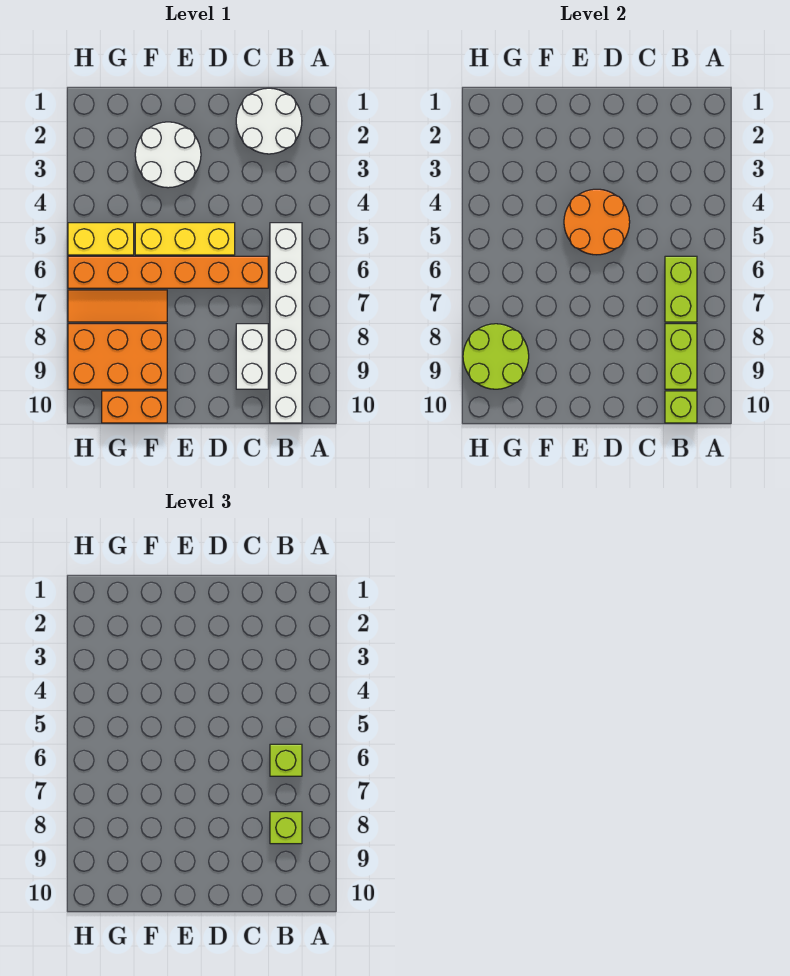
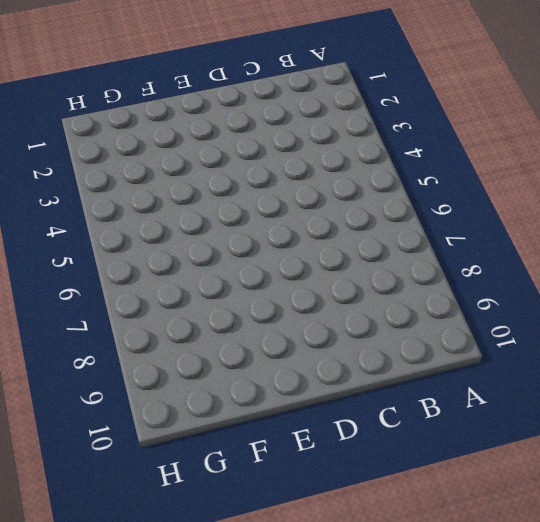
none -> white 2x2 round brick [236,88,302,154]
none -> white 1x6 brick [270,223,302,423]
none -> orange 1x6 brick [68,256,268,288]

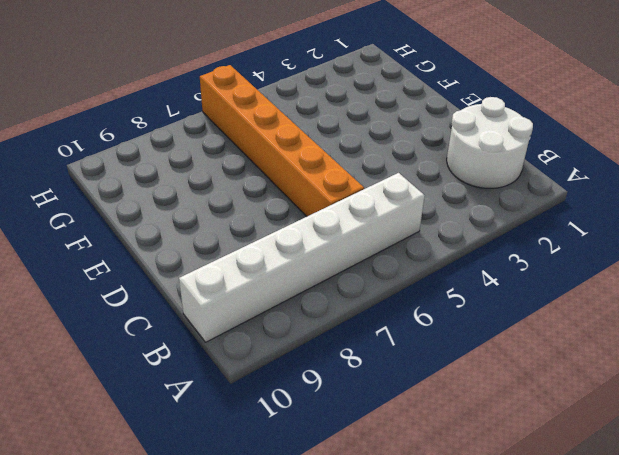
none -> white 1x2 brick [236,324,268,389]
none -> yellow 1x3 brick [135,223,235,255]
none -> white 2x2 round brick [135,122,201,188]

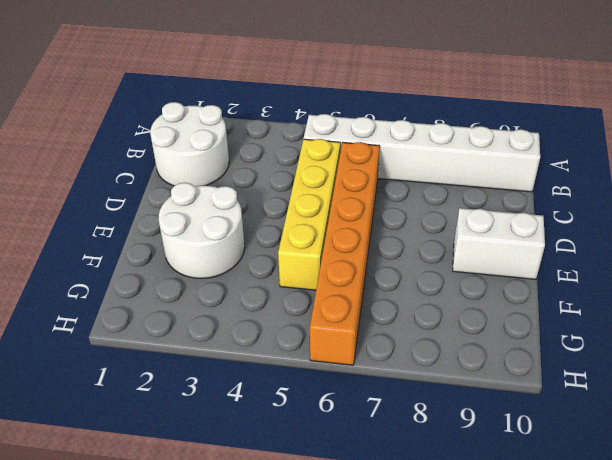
yellow 1x4 brick [278,139,340,290] -> yellow 1x3 brick [135,223,235,255]
white 1x2 brick [453,208,545,279] -> white 1x2 brick moved to [236,324,268,389]
none -> orange 1x3 tile [68,290,167,322]
none -> orange 2x3 brick [68,324,167,389]
none -> orange 1x2 brick [102,391,167,423]

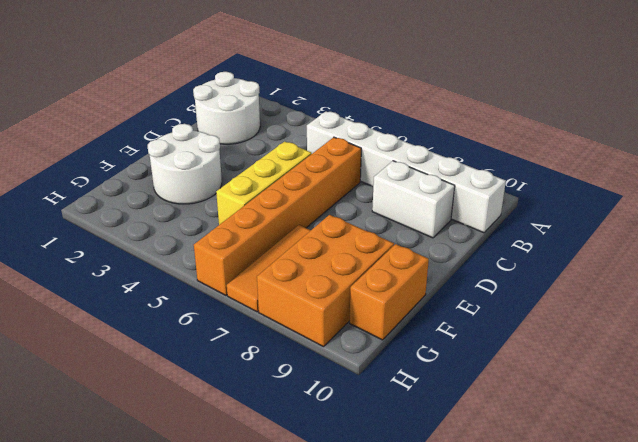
none -> yellow 1x2 brick [68,223,134,255]
none -> lime 1x2 brick [665,256,697,322]
none -> lime 1x2 brick [665,324,697,389]

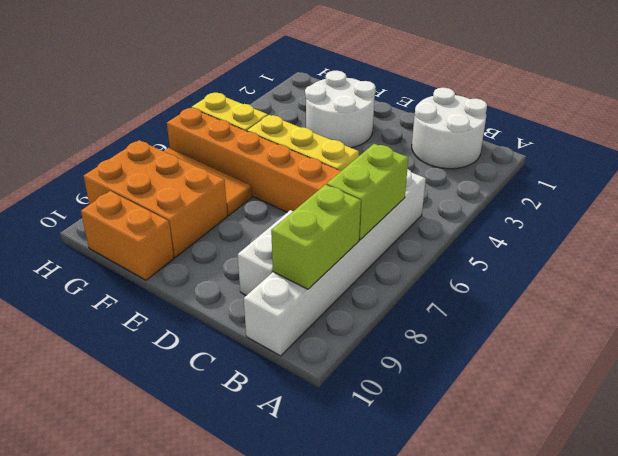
none -> lime 1x1 brick [665,391,697,423]
none -> orange 2x2 round brick [564,189,630,255]
none -> lime 2x2 round brick [463,324,529,389]

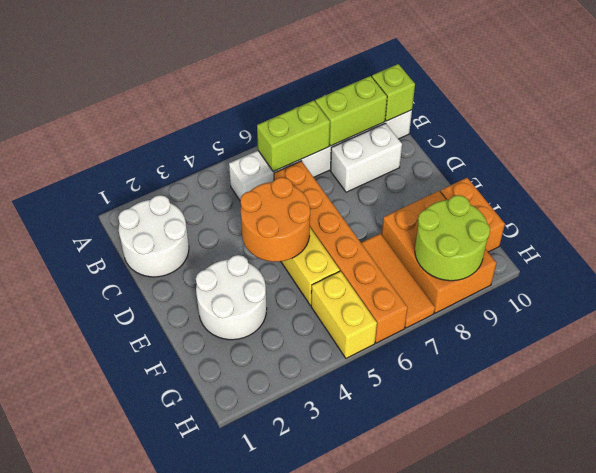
none -> lime 1x1 brick [270,744,302,776]
none -> lime 1x1 brick [270,812,302,844]

